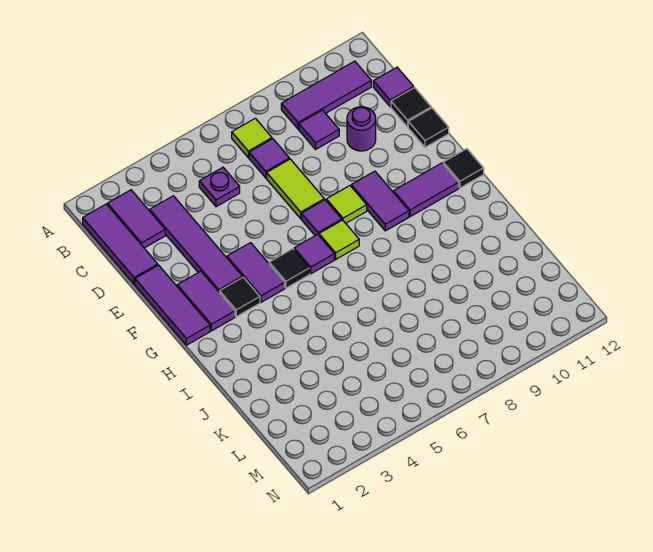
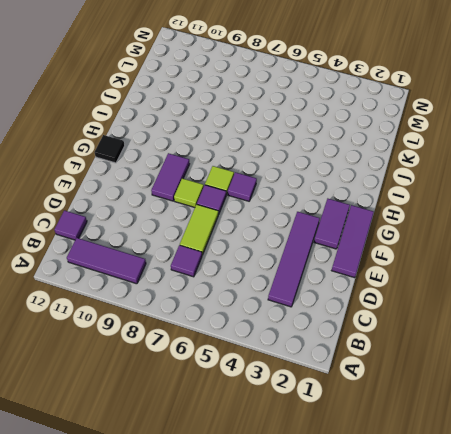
none -> purple 1x3 tile [83,204,158,284]
none -> purple 1x2 tile [107,190,165,248]
none -> lime 1x1 tile [232,118,272,158]

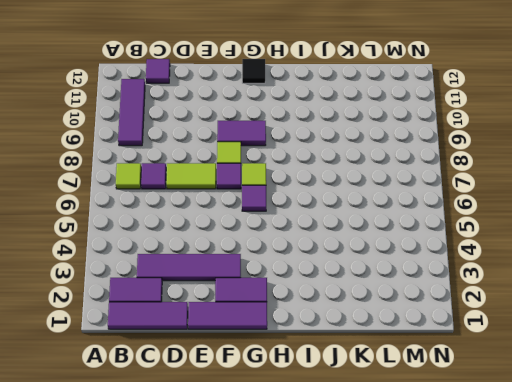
none -> purple 1x1 plate [199,168,240,207]
none -> purple 1x1 tile [299,110,339,149]
none -> purple 1x1 round brick [347,107,376,151]

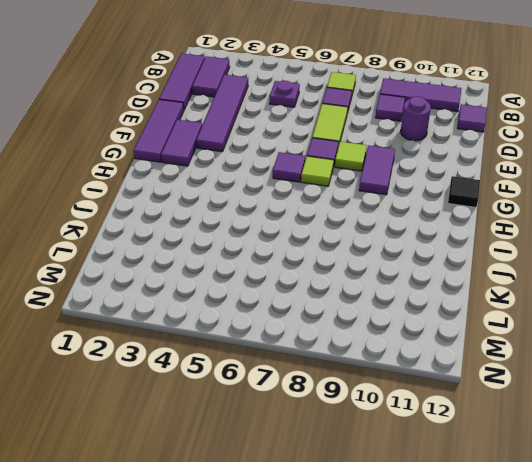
none -> black 1x1 tile [391,88,431,127]
none -> black 1x1 tile [408,108,449,147]
none -> purple 1x2 tile [227,243,285,302]

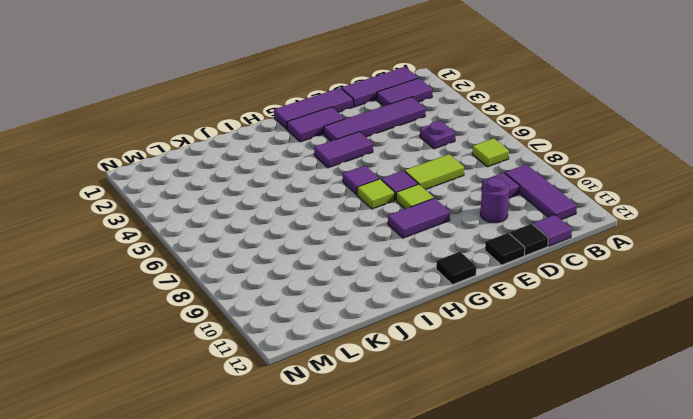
none -> purple 1x1 tile [249,139,289,178]
none -> black 1x1 tile [220,277,260,317]
none -> black 1x1 tile [269,249,310,288]

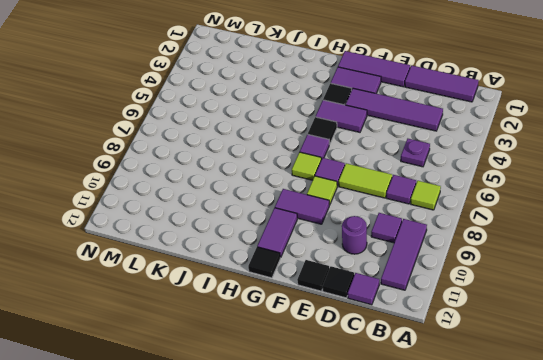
none -> purple 1x2 tile [107,190,165,248]

